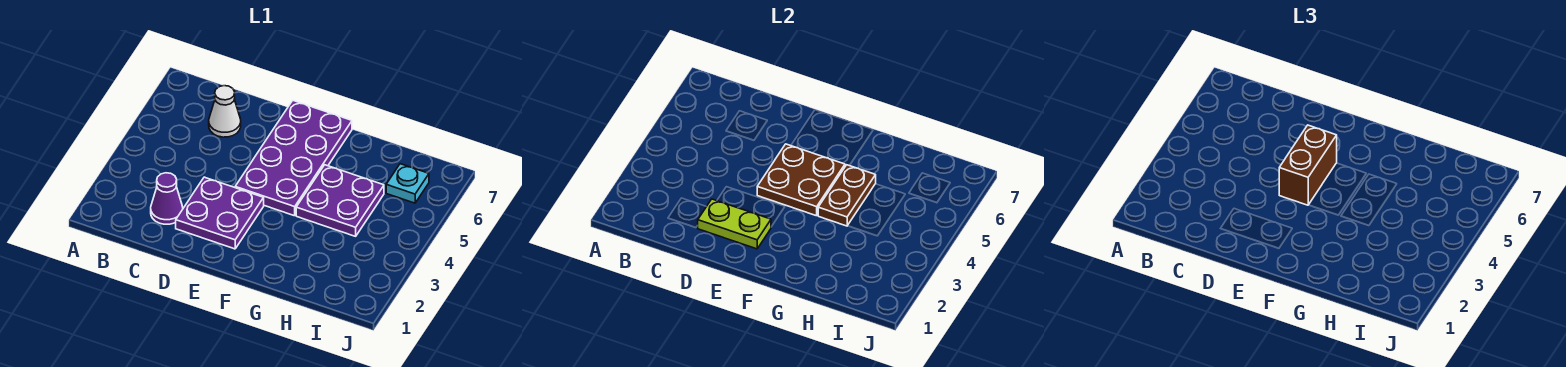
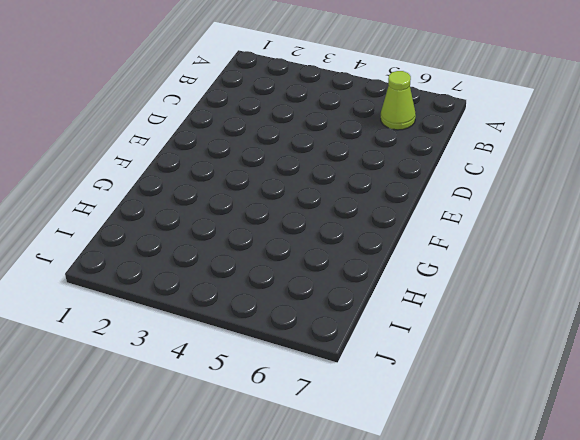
lime 1x1 cone [381,71,416,130] -> none
none -> purple 1x1 cone [151,173,183,224]
none -> white 1x1 cone [209,86,241,137]

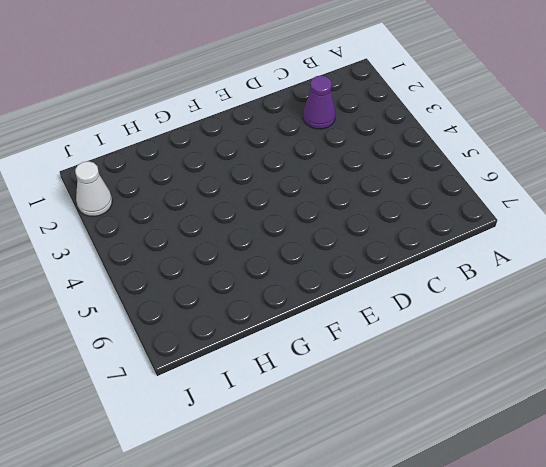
white 1x1 cone [75,161,112,216] -> white 1x1 cone moved to [209,86,241,137]
none -> purple 2x2 plate [176,177,264,249]
none -> purple 2x4 plate [235,101,352,216]

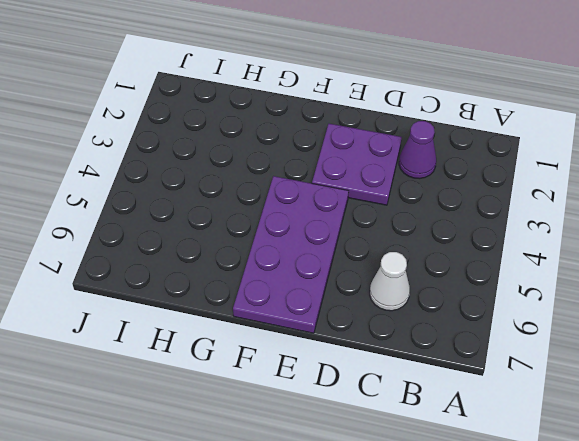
none -> purple 2x2 plate [296,165,384,236]
none -> cyan 1x1 plate [386,164,429,203]

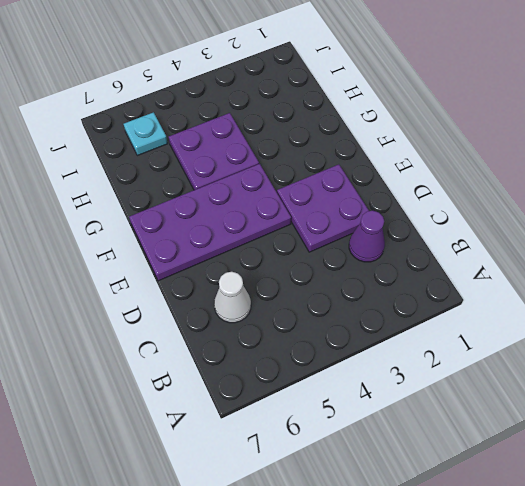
none -> lime 1x2 plate [698,199,771,249]
none -> brown 2x2 plate [757,144,845,216]

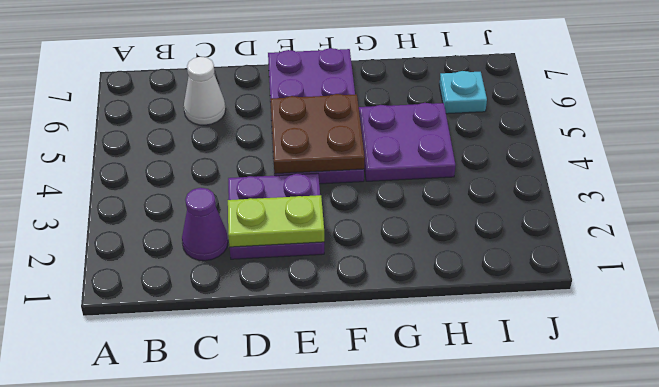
none -> brown 1x2 plate [818,165,876,226]
none -> brown 1x2 brick [1279,125,1337,205]

